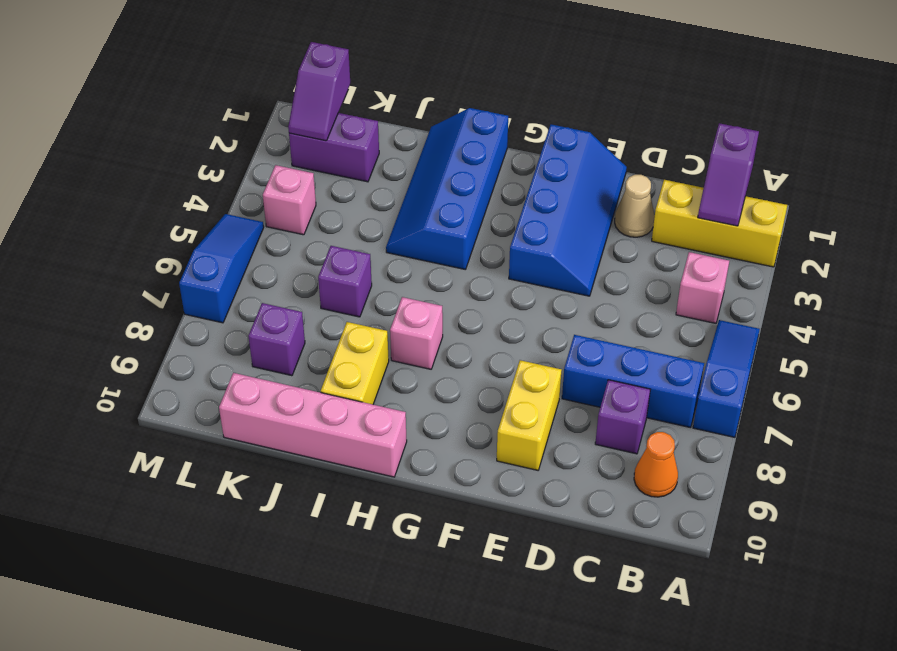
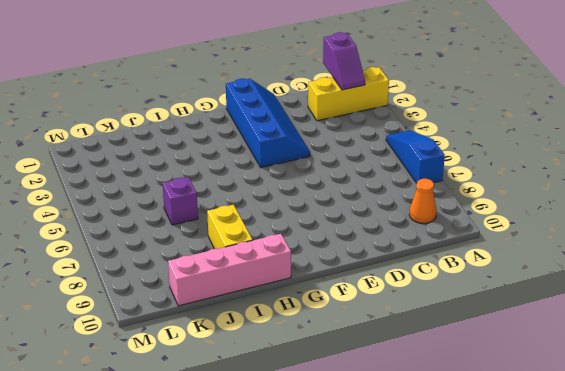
none -> pink 1x1 brick [676,252,729,323]
none -> blue 1x3 brick [562,335,704,428]
none -> purple 1x1 brick [595,380,650,454]

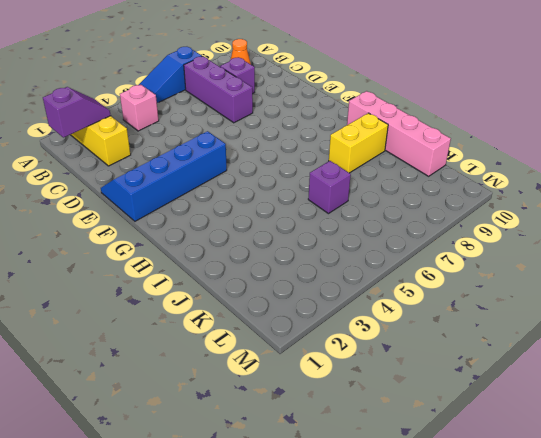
purple 1x3 brick [184,56,253,123] -> blue 1x3 brick [562,335,704,428]
none -> tan 1x1 cone [615,175,655,237]
none -> yellow 1x2 brick [497,360,561,470]
none -> blue 2x4 slope [386,108,508,270]

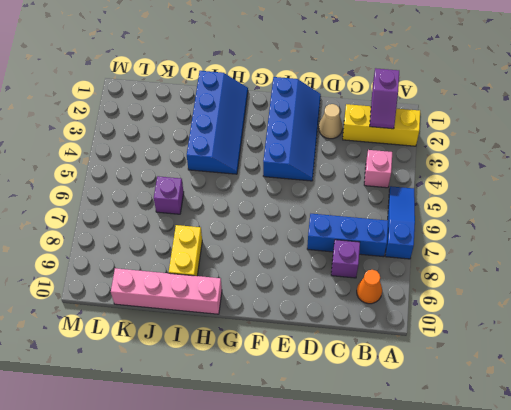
blue 2x4 slope [187,71,248,174] -> blue 2x4 slope turned to [386,108,508,270]
none -> yellow 1x2 brick [497,360,561,470]
none -> pink 1x1 brick [390,297,443,369]
none -> purple 1x2 brick [289,113,379,182]

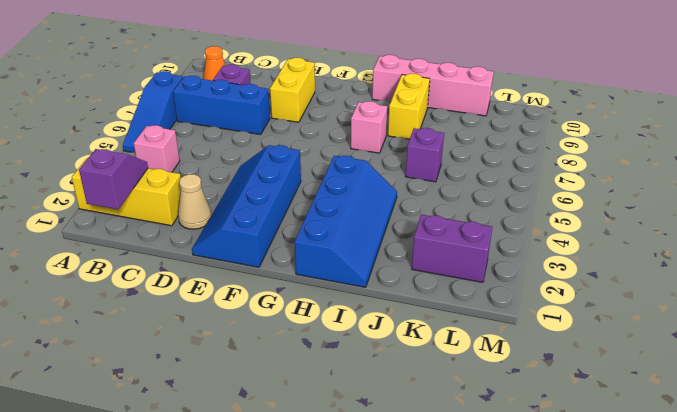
none -> purple 1x1 brick [248,303,305,376]
none -> pink 1x1 brick [263,165,316,235]
none -> blue 1x3 slope [179,214,264,323]

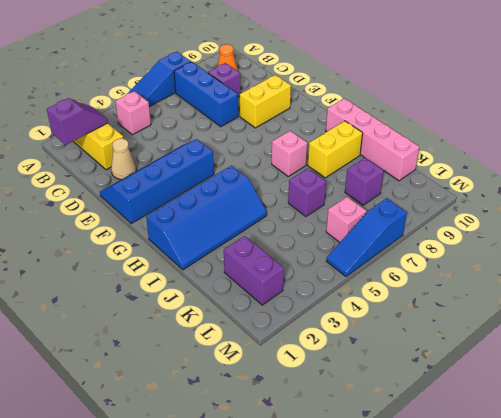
pink 1x1 brick [326,197,366,242] -> pink 1x1 brick moved to [263,165,316,235]
none -> purple 1x2 slope [288,42,350,141]

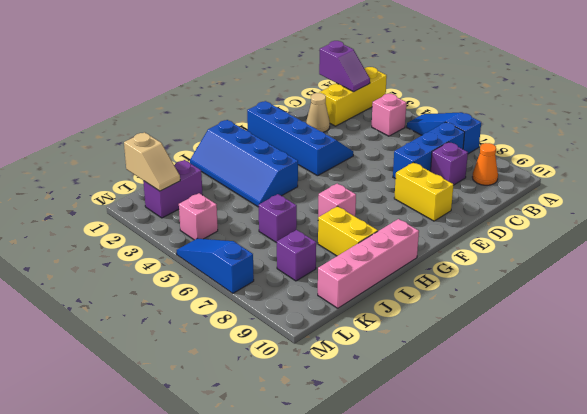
tan 1x2 slope [124,132,180,191] -> purple 1x2 slope [288,42,350,141]

